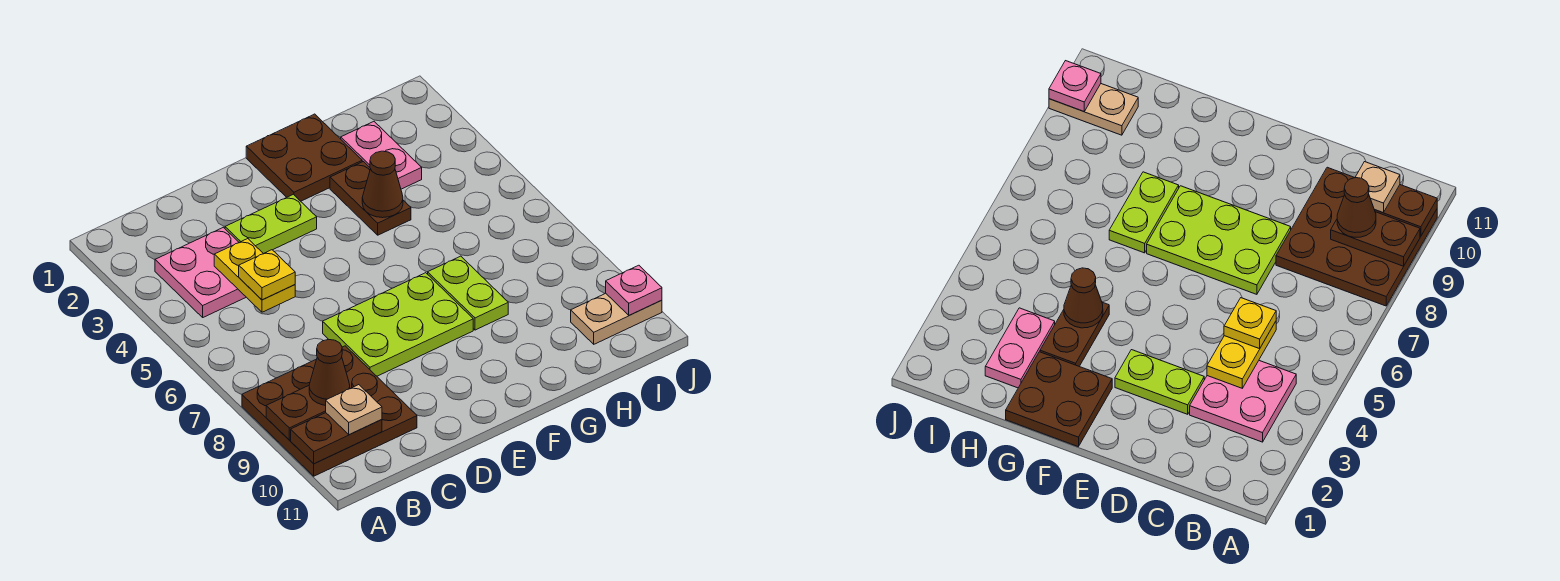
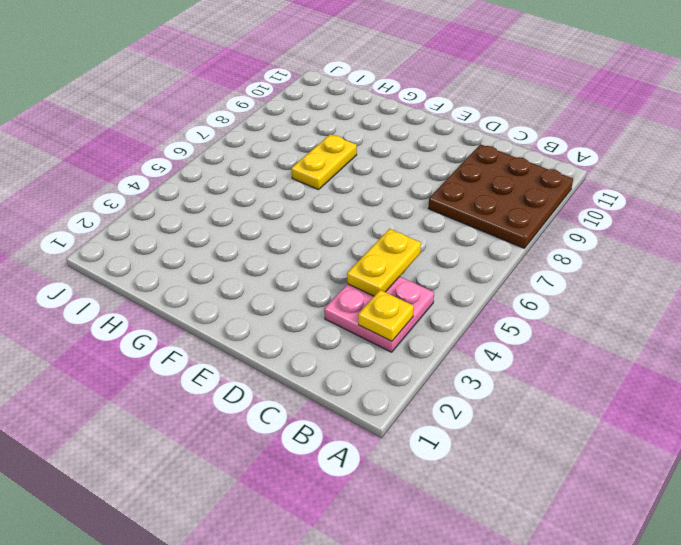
yellow 1x1 plate [358,290,414,341] -> yellow 1x1 plate moved to [239,250,295,300]
yellow 1x2 plate [291,134,357,190] -> lime 1x2 plate [428,256,508,330]
none -> lime 1x2 plate [225,194,317,254]
none -> lime 2x3 plate [323,273,473,376]
none -> brown 2x2 plate [246,114,362,201]

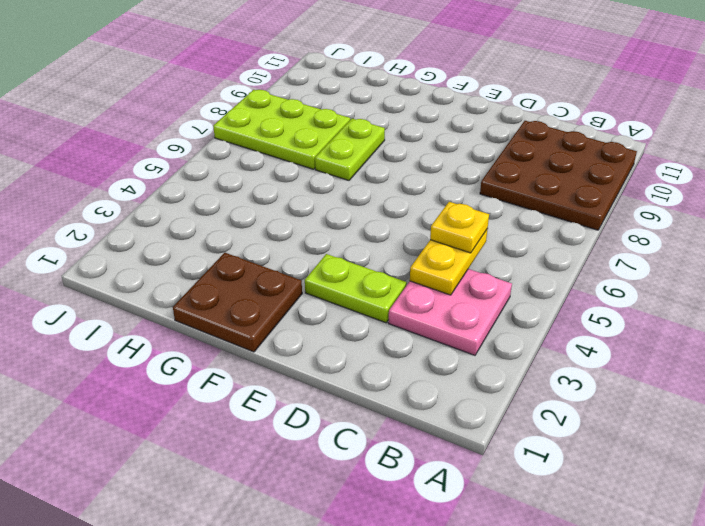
lime 2x3 plate [213,90,350,169] -> lime 2x3 plate moved to [323,273,473,376]
none -> brown 1x2 plate [330,162,411,235]
none -> pink 1x2 plate [341,122,422,189]
none -> tan 1x2 plate [571,293,662,344]

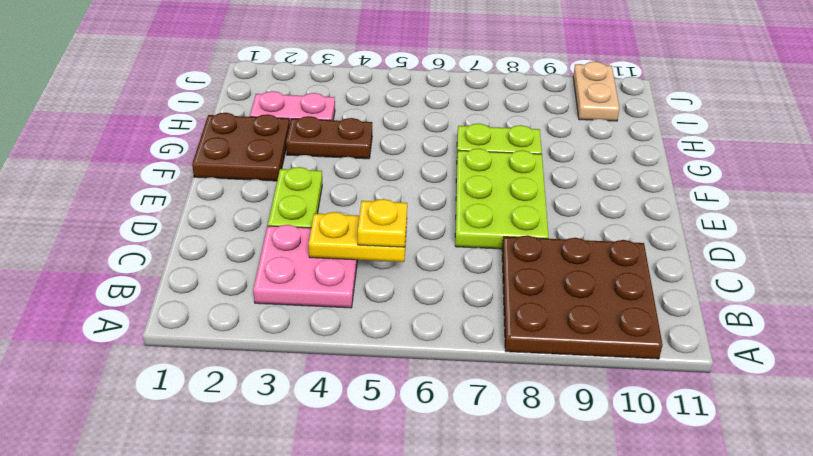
none -> brown 1x2 plate [266,386,326,440]
none -> brown 1x2 plate [291,413,382,464]
none -> brown 1x1 cone [362,151,403,218]

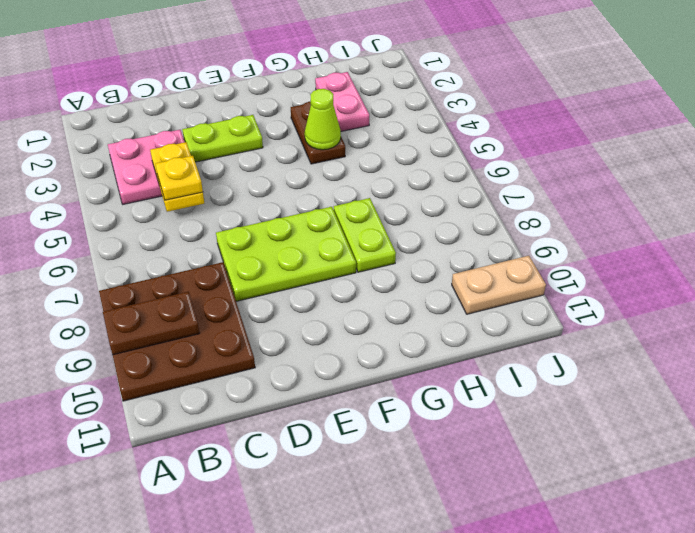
lime 1x1 cone [305,89,341,150] -> brown 1x1 cone [362,151,403,218]
none -> brown 2x2 plate [246,114,362,201]
none -> brown 1x2 plate [291,413,382,464]
none -> pink 1x1 plate [606,265,662,315]

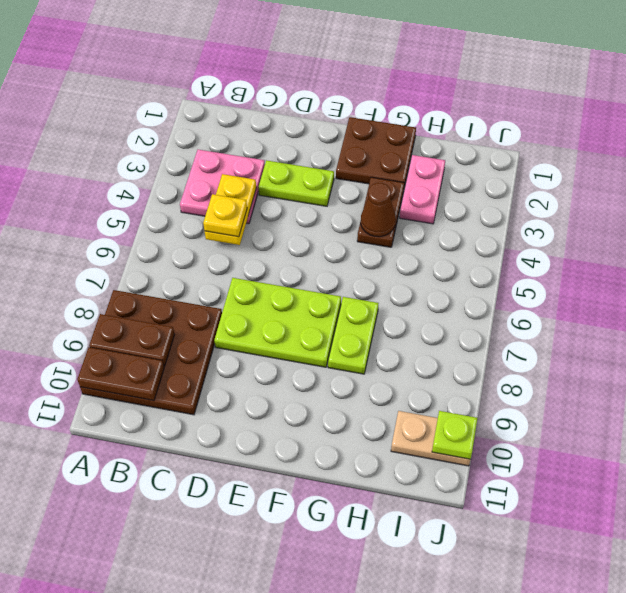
lime 1x1 plate [432,411,478,459] -> pink 1x1 plate [606,265,662,315]
none -> brown 1x1 cone [309,339,350,405]
none -> tan 1x1 plate [326,385,382,434]

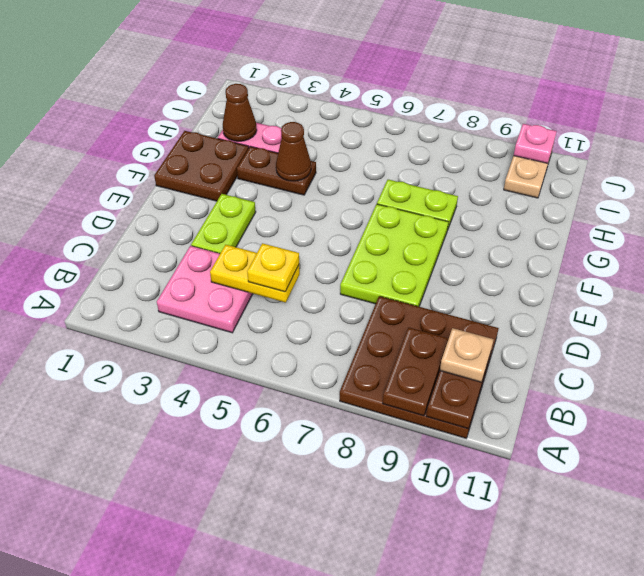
brown 1x1 cone [223,84,257,141] -> brown 1x1 cone moved to [309,339,350,405]

